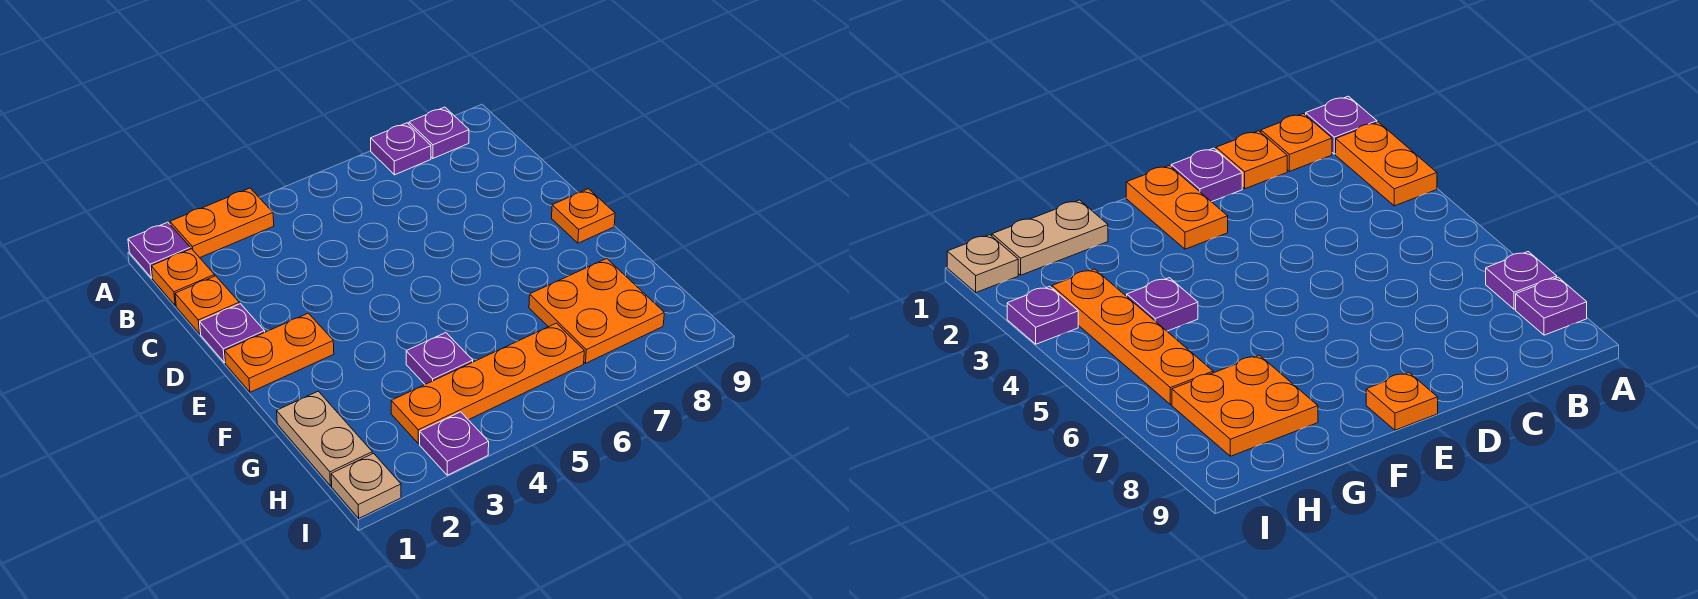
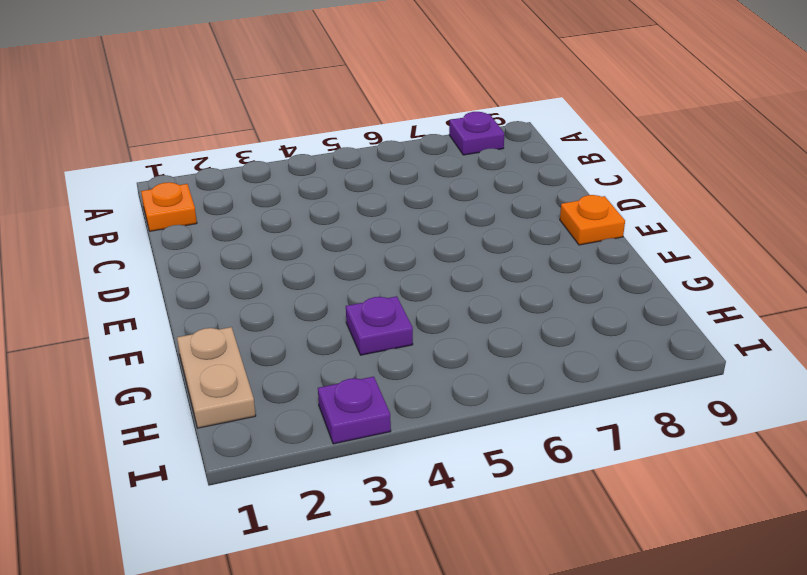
none -> purple 1x1 plate [128,222,191,278]
none -> orange 1x2 plate [170,188,274,258]
none -> purple 1x1 plate [371,123,431,175]

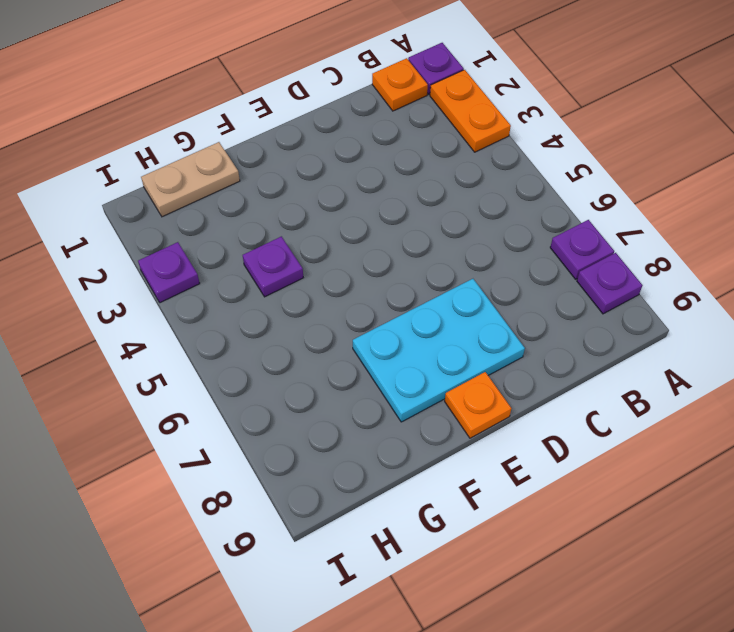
cyan 2x3 plate [353,279,525,422] -> none
none -> orange 1x1 plate [175,276,239,334]
none -> purple 1x1 plate [200,304,265,363]
none -> orange 1x2 plate [225,313,334,392]

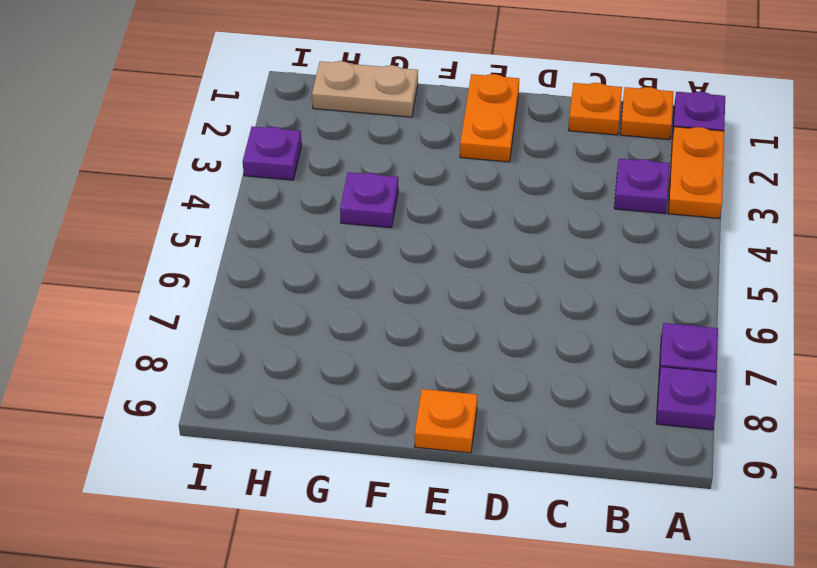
purple 1x1 plate [614,159,670,214] -> purple 1x1 plate moved to [200,304,265,363]
none -> orange 2x2 plate [529,259,664,363]
none -> orange 1x4 plate [391,323,584,444]
none -> tan 1x1 plate [331,453,401,518]

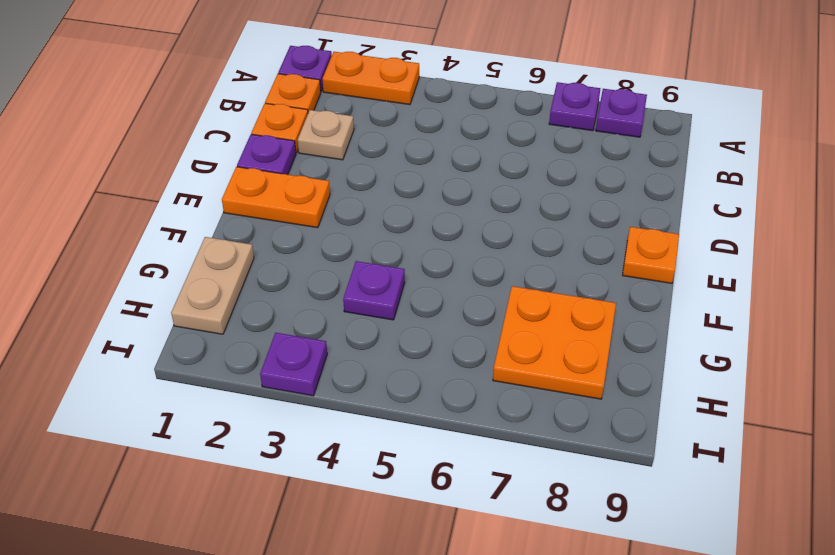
tan 1x1 plate [298,110,354,160] -> tan 1x1 plate moved to [331,453,401,518]
none -> orange 1x4 plate [391,323,584,444]

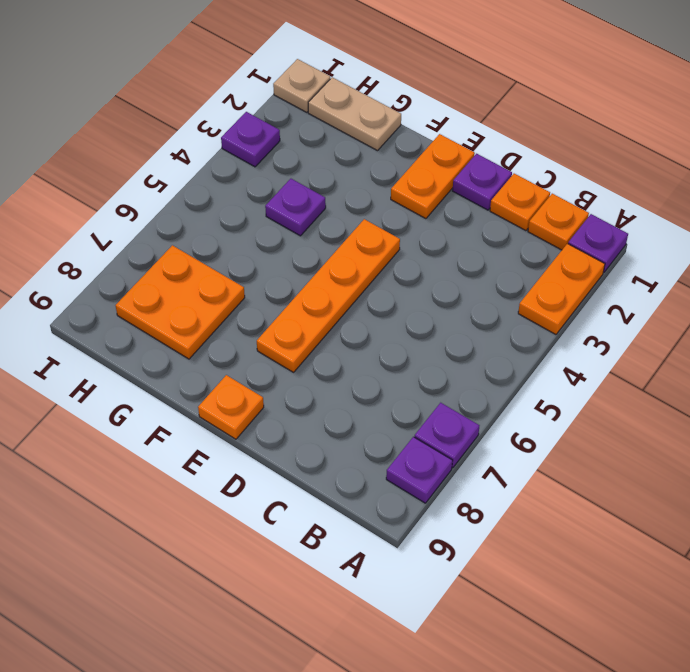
orange 1x4 plate [257,219,400,372] -> orange 1x4 plate moved to [391,323,584,444]

